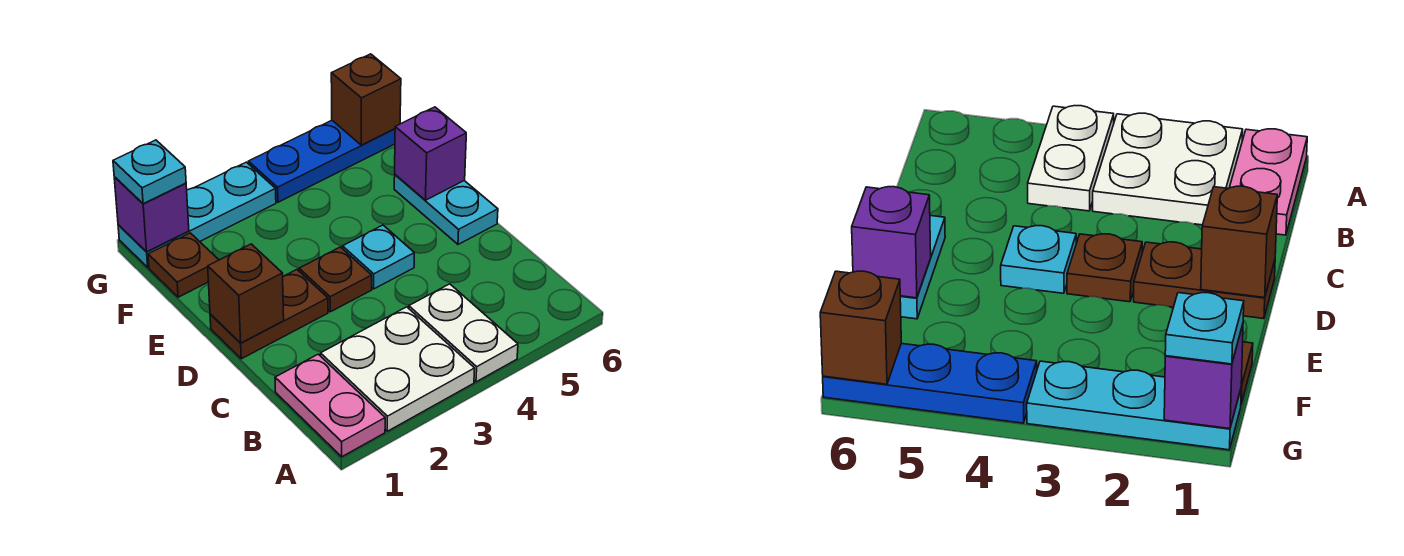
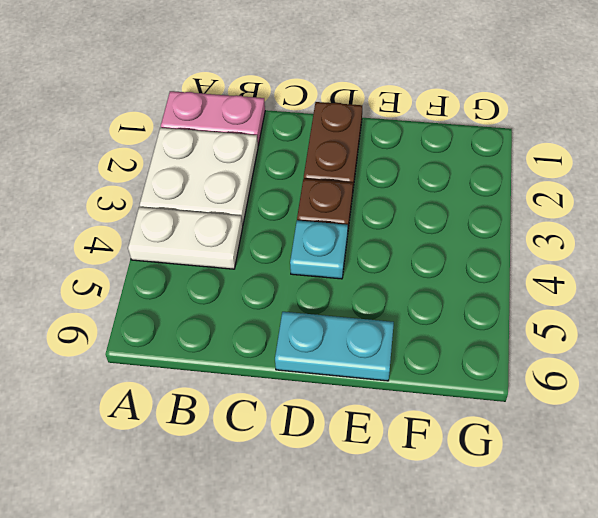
none -> brown 1x1 plate [148,233,219,297]
none -> cyan 1x3 plate [118,162,276,267]
none -> blue 1x3 plate [248,120,395,202]

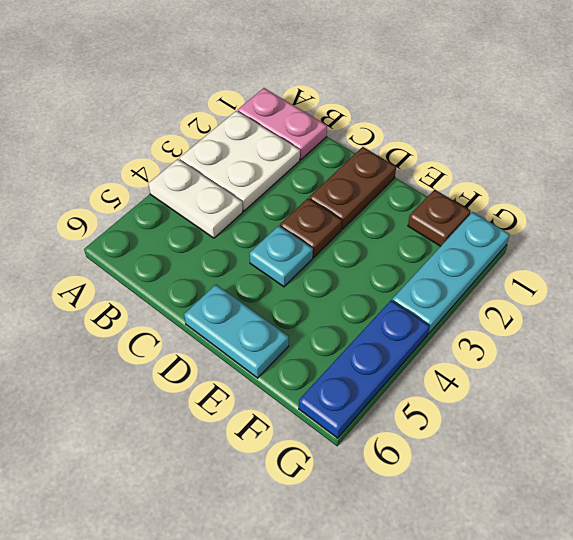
none -> brown 1x1 brick [208,244,284,343]
none -> purple 1x1 brick [395,107,466,200]
none -> purple 1x1 brick [114,177,189,252]

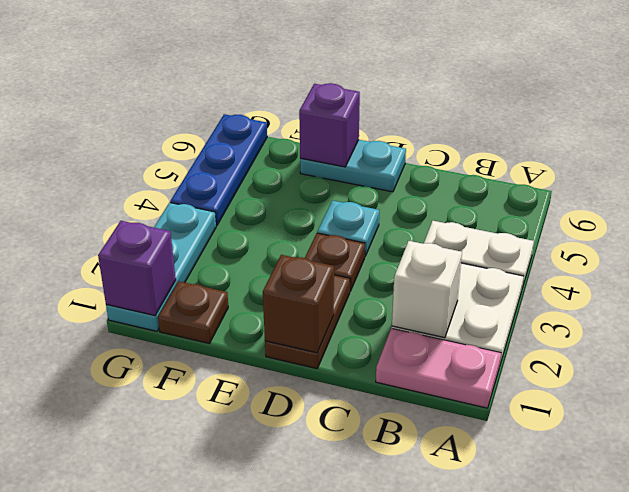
white 1x1 brick [392,241,462,338] -> none
none -> brown 1x1 brick [331,54,401,145]
none -> cyan 1x1 plate [113,140,186,204]

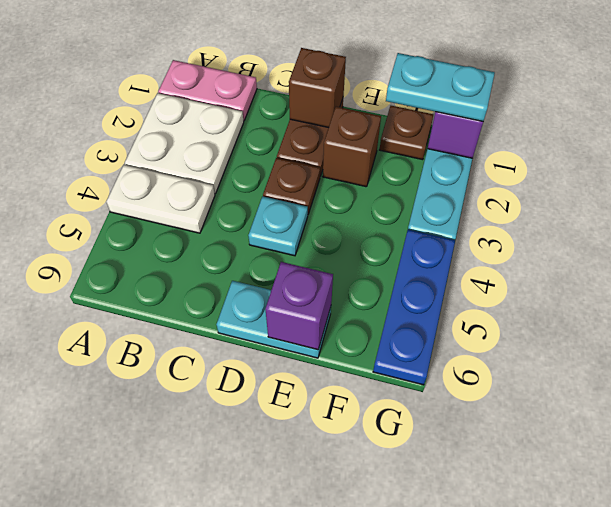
brown 1x1 brick [323,107,381,187] -> brown 1x1 brick moved to [331,54,401,145]
cyan 1x2 plate [386,53,495,122] -> cyan 1x1 plate [113,140,186,204]

